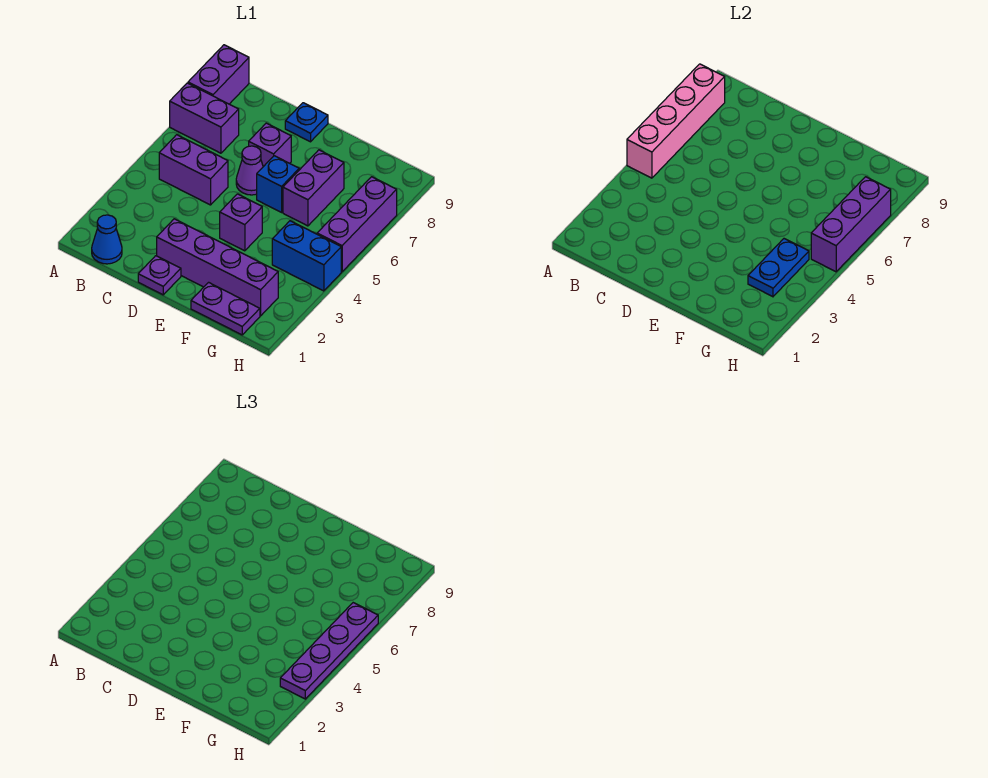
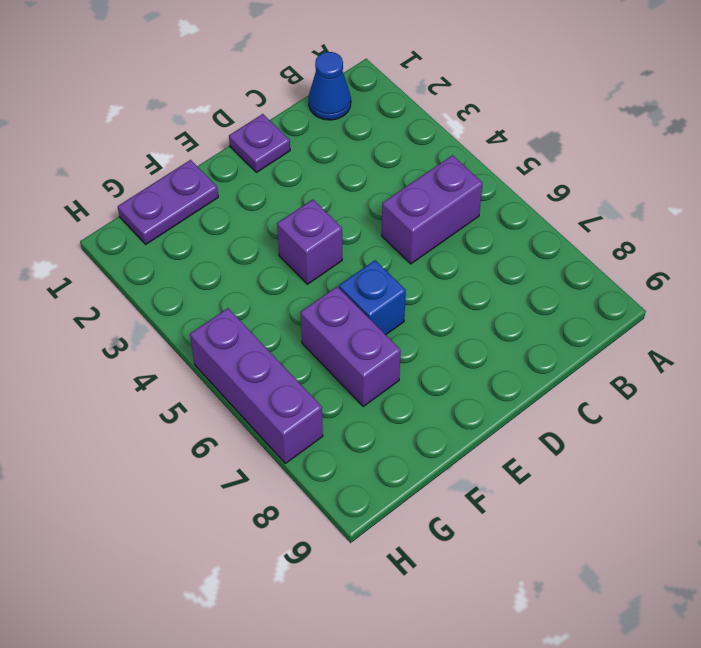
none -> purple 1x2 brick [170,83,239,153]
none -> purple 1x2 brick [188,45,249,104]
none -> purple 1x4 brick [157,219,278,316]

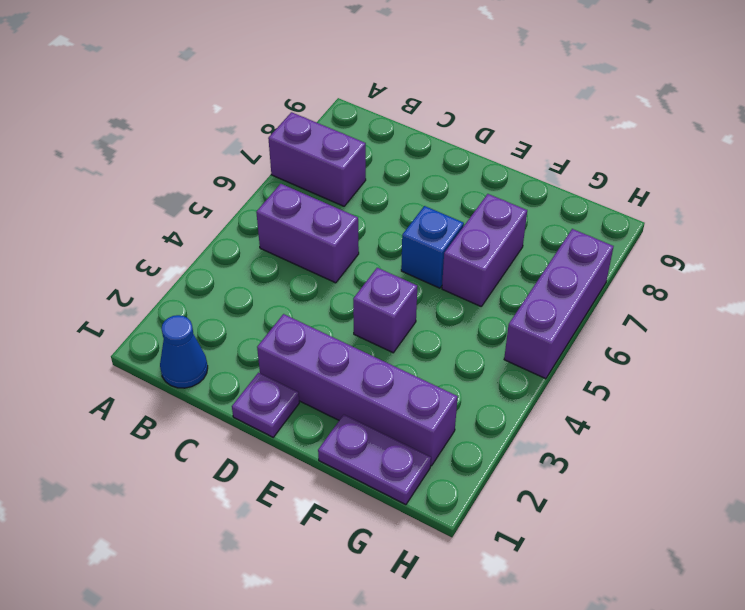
none -> purple 1x2 brick [188,45,249,104]
none -> purple 1x1 cone [236,146,263,195]
none -> purple 1x1 brick [249,123,291,167]

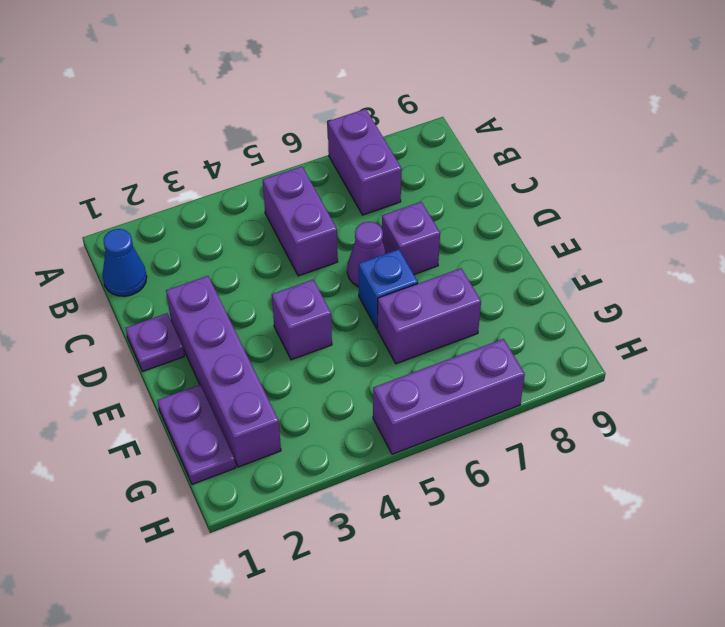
none -> purple 1x2 brick [188,45,249,104]
none -> blue 1x1 plate [285,103,328,142]
none -> blue 1x2 brick [272,221,341,291]

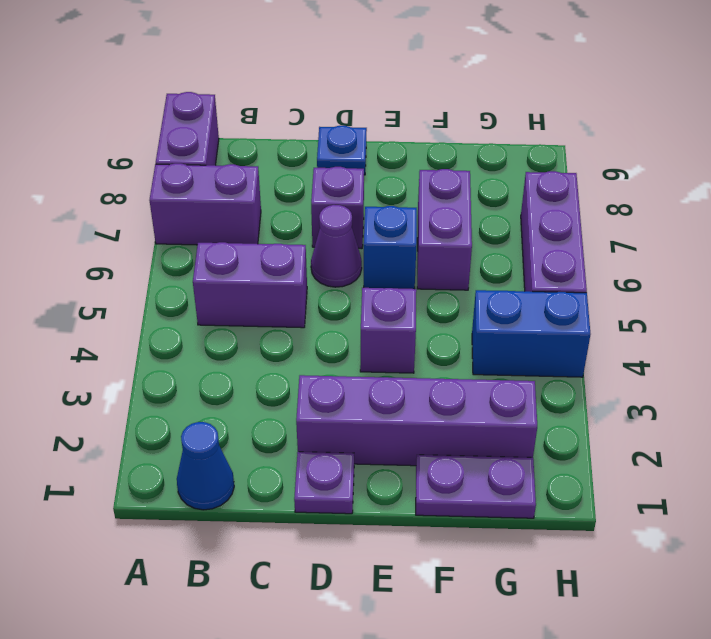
none -> pink 1x4 brick [627,64,725,178]
none -> blue 1x2 plate [748,239,809,297]
none -> purple 1x3 brick [811,177,891,272]

